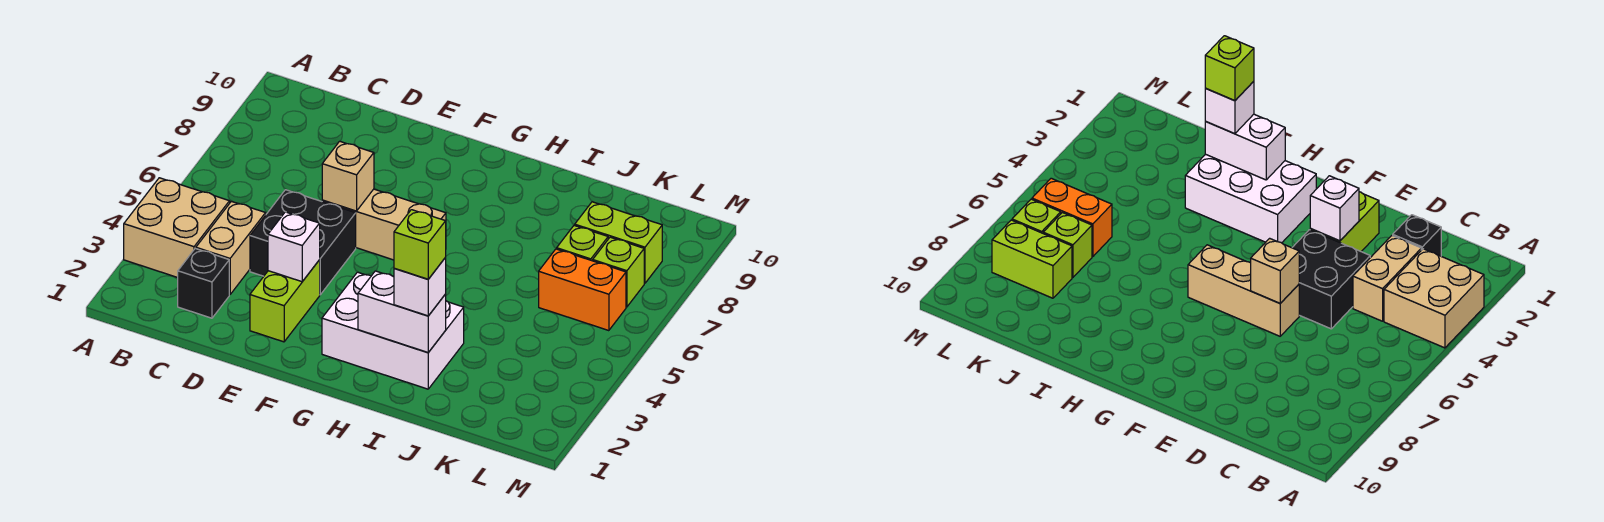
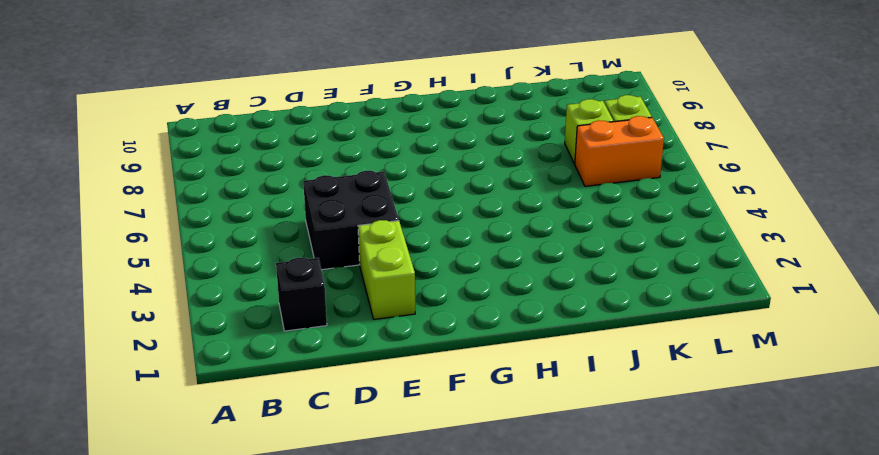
none -> tan 2x2 brick [124,178,230,278]
none -> tan 1x2 brick [196,201,266,295]
none -> tan 1x3 brick [322,189,446,260]

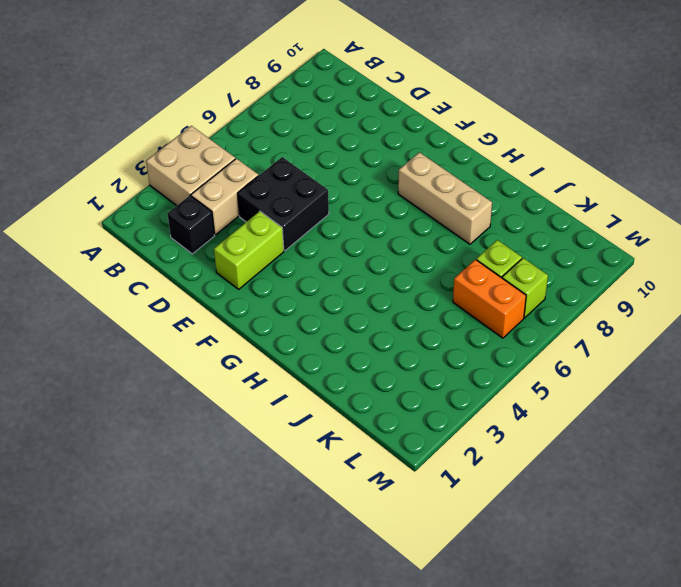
tan 1x3 brick [398,152,492,244] -> tan 1x3 brick moved to [322,189,446,260]
none -> white 2x3 brick [322,272,464,389]
none -> lime 1x2 brick [575,202,662,283]
none -> white 1x1 brick [268,212,320,282]

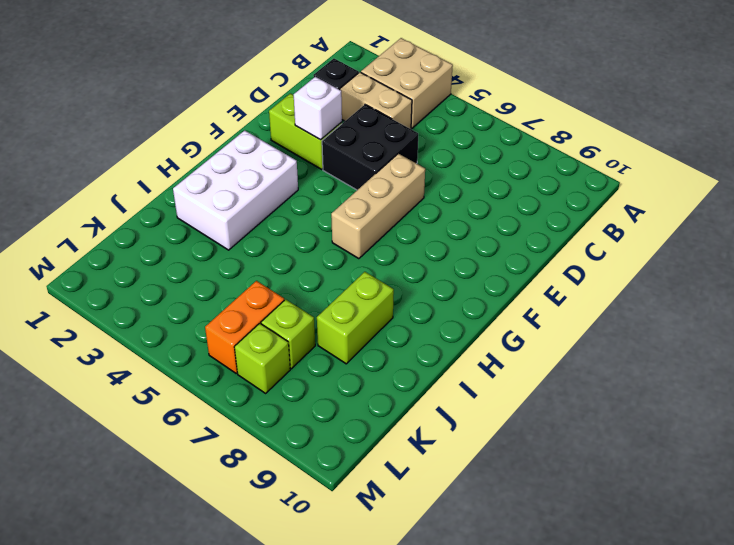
lime 1x2 brick [317,272,394,364] -> lime 1x2 brick moved to [575,202,662,283]
none -> tan 1x1 brick [322,141,374,211]
none -> white 1x2 brick [358,271,446,353]
none -> white 1x1 brick [394,258,446,316]

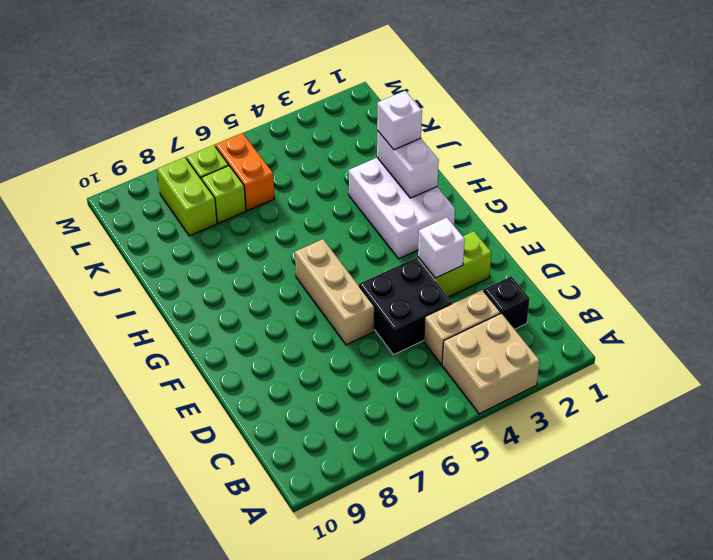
none -> tan 1x1 brick [322,141,374,211]
none -> lime 1x1 brick [394,210,446,279]

